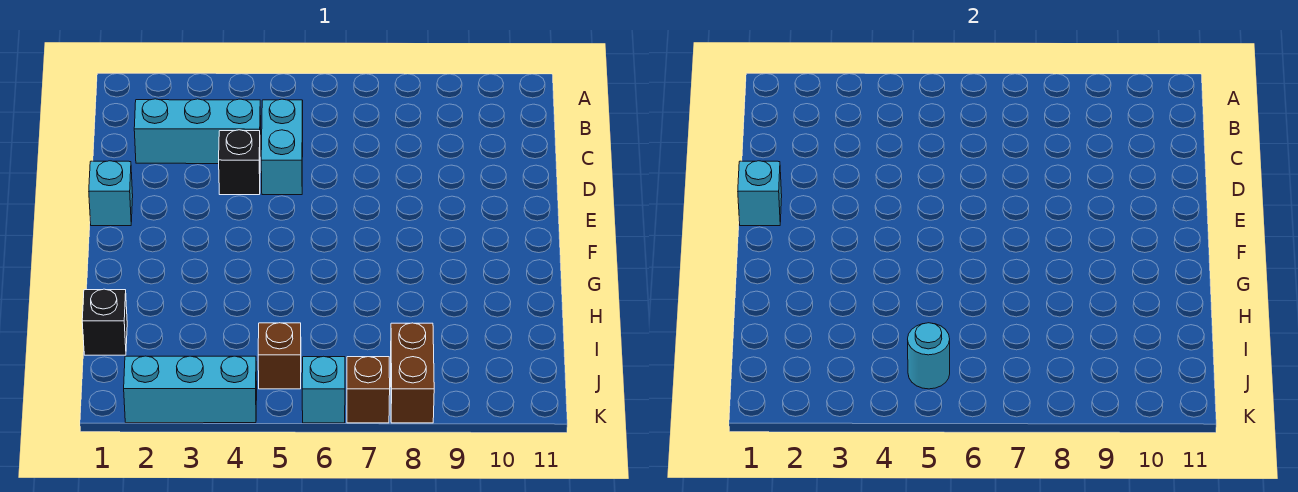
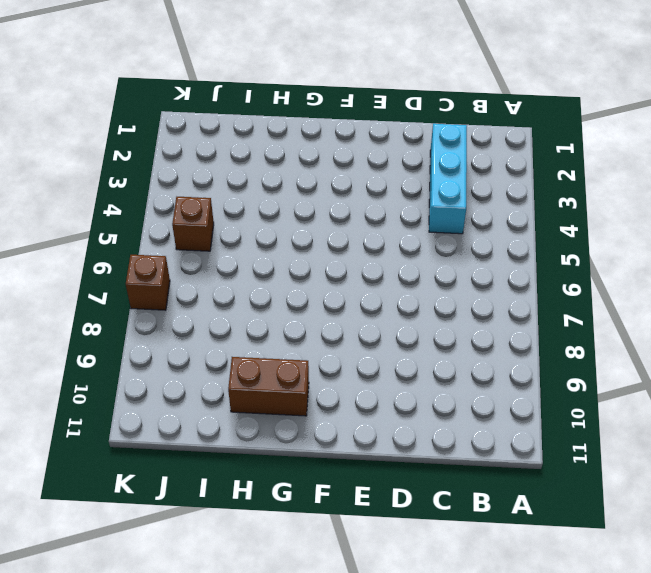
brown 1x2 brick [228,357,309,416] -> brown 1x2 brick moved to [391,323,434,423]
none -> cyan 1x2 brick [261,99,303,195]
none -> black 1x1 brick [219,130,260,195]
none -> cyan 1x1 brick [89,161,133,226]

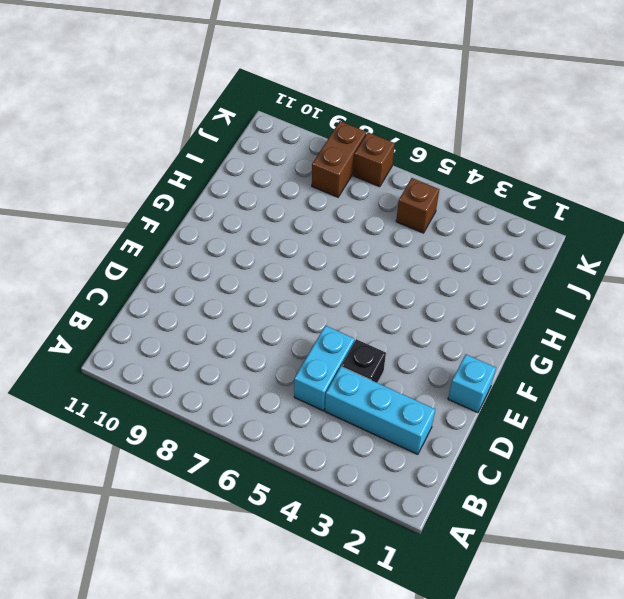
none -> black 1x1 brick [82,289,127,355]
none -> cyan 1x3 brick [124,356,257,423]
none -> cyan 1x1 brick [302,356,345,423]

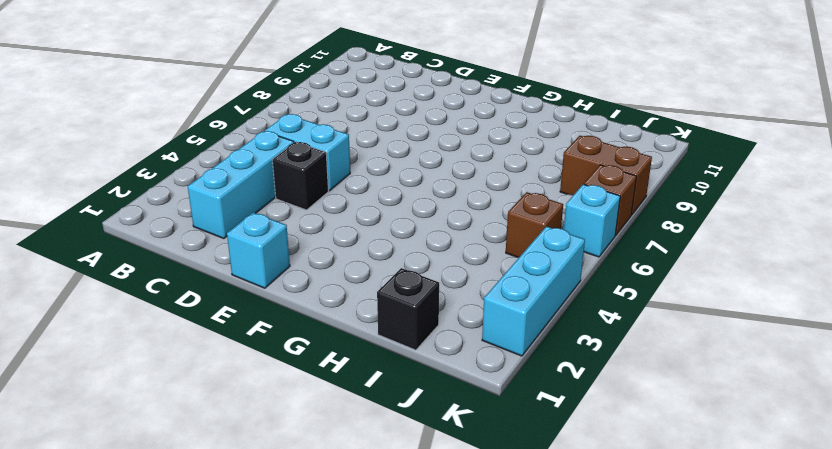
none -> cyan 1x1 brick [738,161,782,226]
none -> cyan 1x1 round brick [908,323,950,389]

